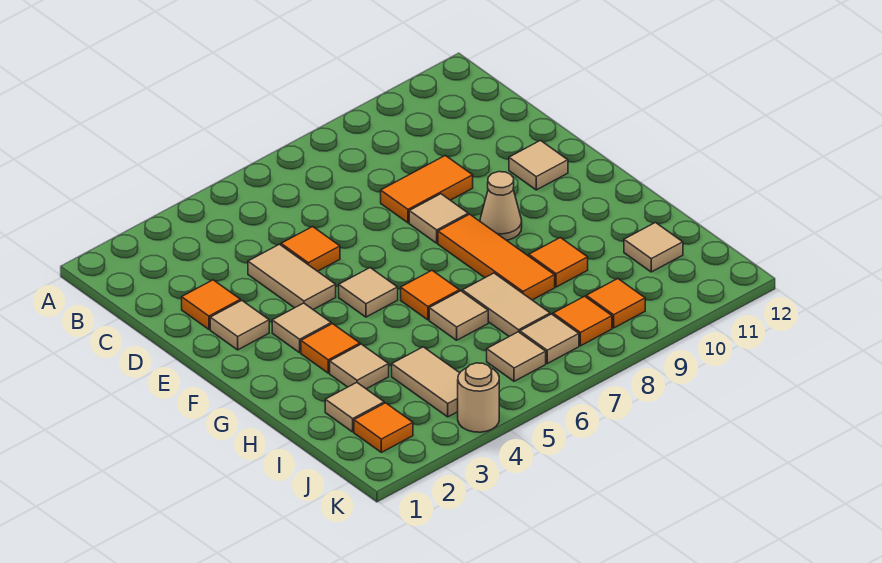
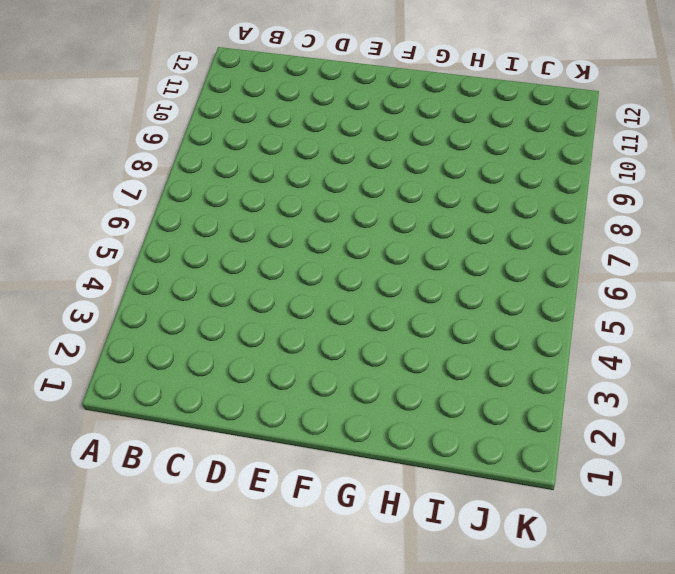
none -> orange 1x1 tile [182,280,240,329]
none -> tan 1x2 tile [248,244,336,309]
none -> orange 1x1 tile [281,227,340,271]

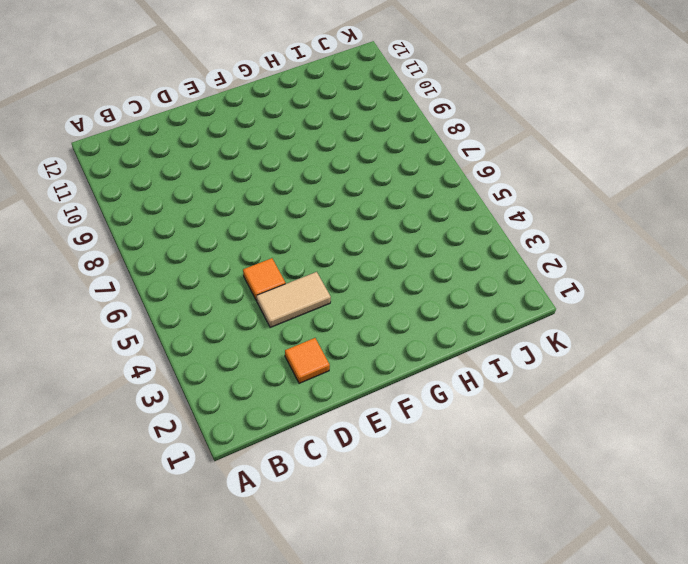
none -> orange 1x2 tile [381,155,473,223]
none -> tan 1x1 tile [210,300,269,350]
none -> tan 1x1 tile [409,194,468,243]

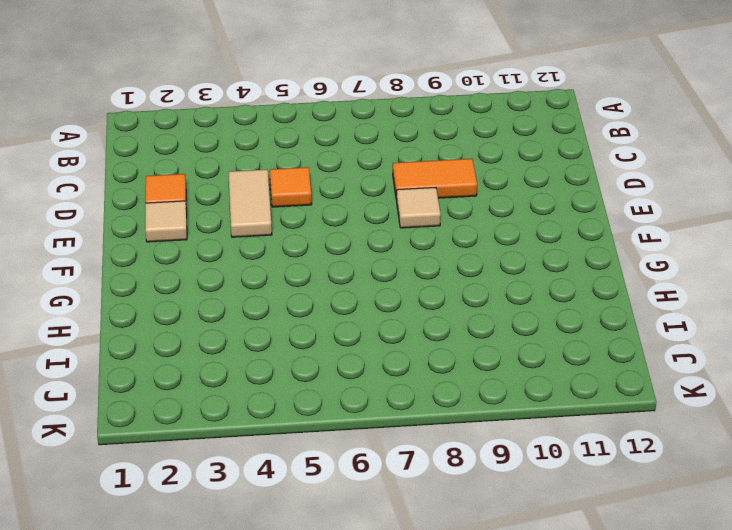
none -> tan 1x1 tile [509,141,568,190]
none -> tan 1x1 tile [272,303,331,353]
none -> tan 1x1 tile [339,268,398,317]

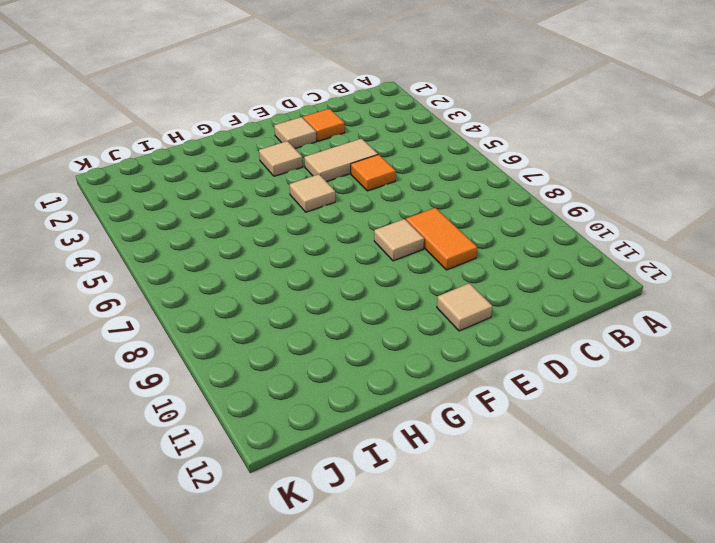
none -> orange 1x3 tile [438,214,555,300]
none -> tan 1x1 cone [480,172,522,240]
none -> orange 1x1 tile [301,324,360,373]

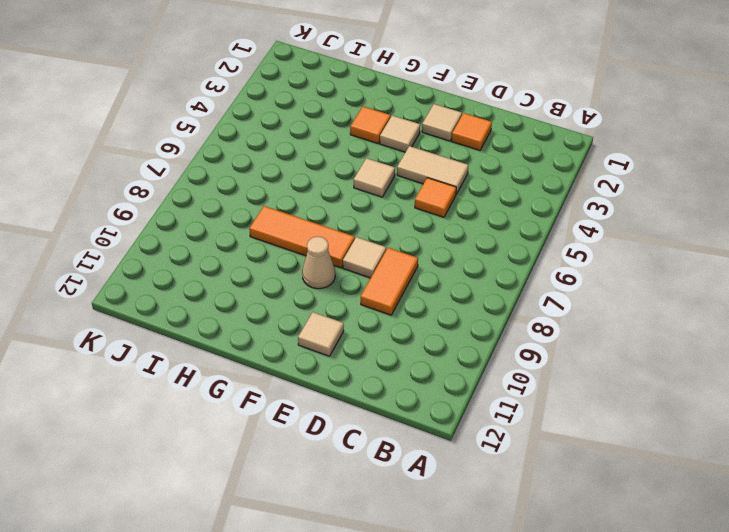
none -> orange 1x1 tile [401,271,459,320]
none -> tan 1x1 tile [330,344,389,389]
none -> tan 1x1 tile [429,291,488,340]

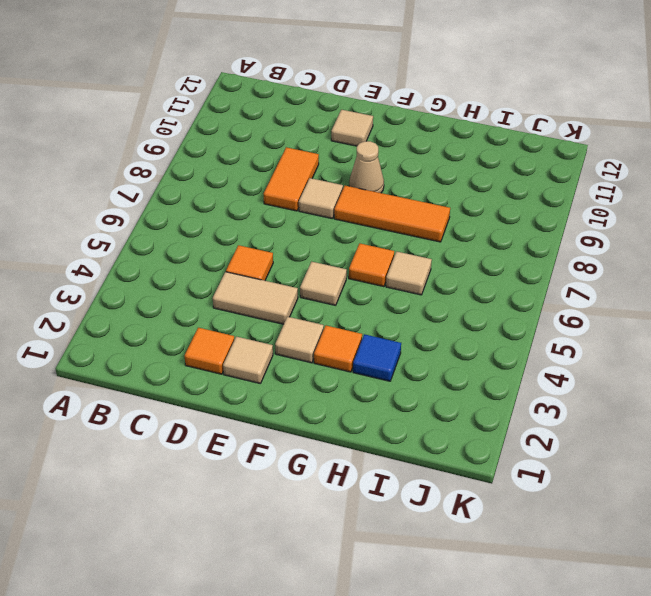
blue 1x1 tile [353,334,401,381] -> tan 1x1 tile [330,344,389,389]
none -> tan 1x2 tile [462,273,550,336]
none -> orange 1x1 tile [529,238,588,287]
none -> tan 1x1 tile [325,383,384,432]

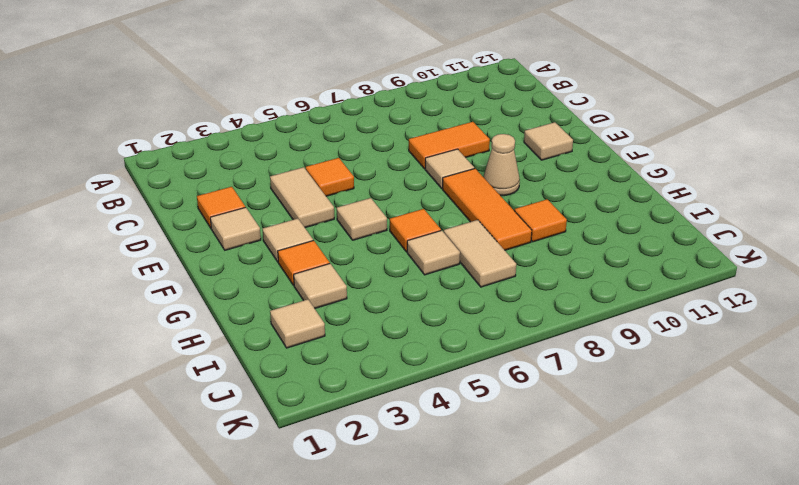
none -> tan 1x2 tile [392,347,460,417]
none -> tan 1x1 tile [624,223,683,272]
none -> orange 1x1 tile [354,403,413,452]

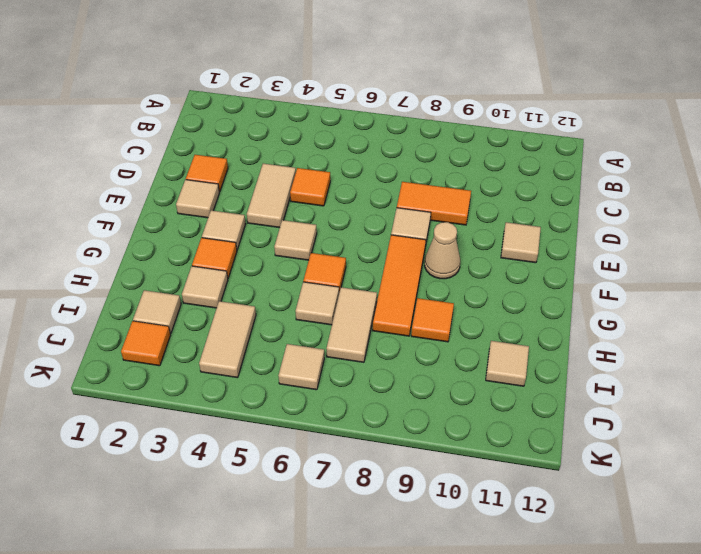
none -> tan 1x1 tile [520,314,579,364]
none -> orange 1x1 tile [553,296,612,346]
none -> orange 1x1 tile [586,279,645,328]

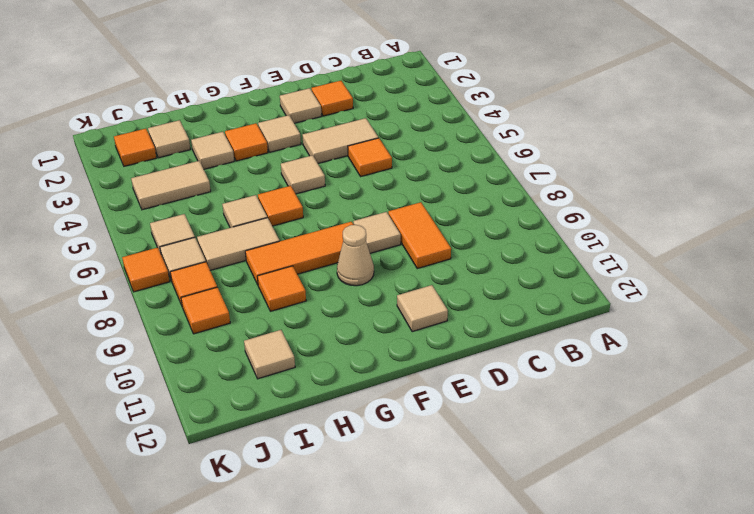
orange 1x1 tile [122,247,170,292] -> none
none -> tan 1x1 round brick [458,363,499,432]

